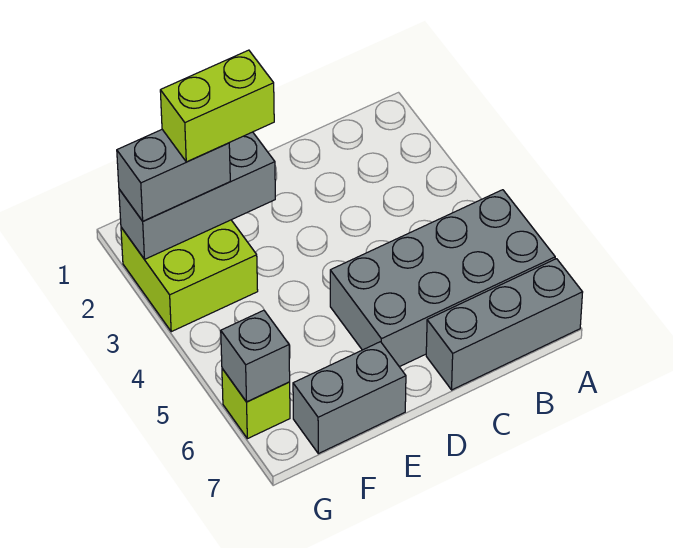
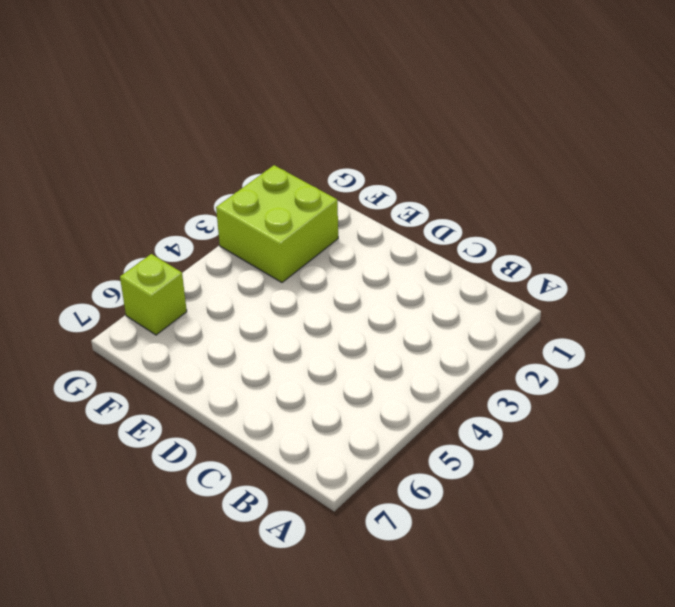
none -> grey 2x4 brick [330,190,555,367]
none -> grey 1x3 brick [426,259,583,390]

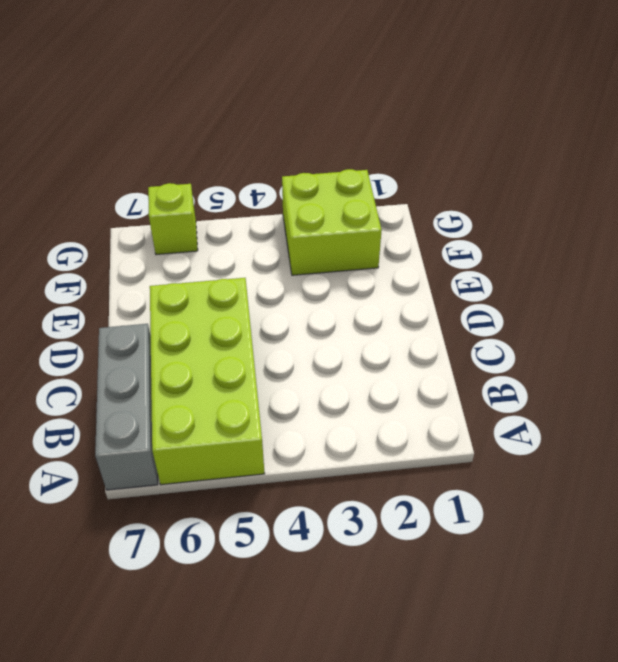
lime 2x4 brick [150,278,265,485] -> grey 2x4 brick [330,190,555,367]
none -> grey 1x2 brick [293,342,406,454]
none -> grey 1x3 brick [119,132,275,259]

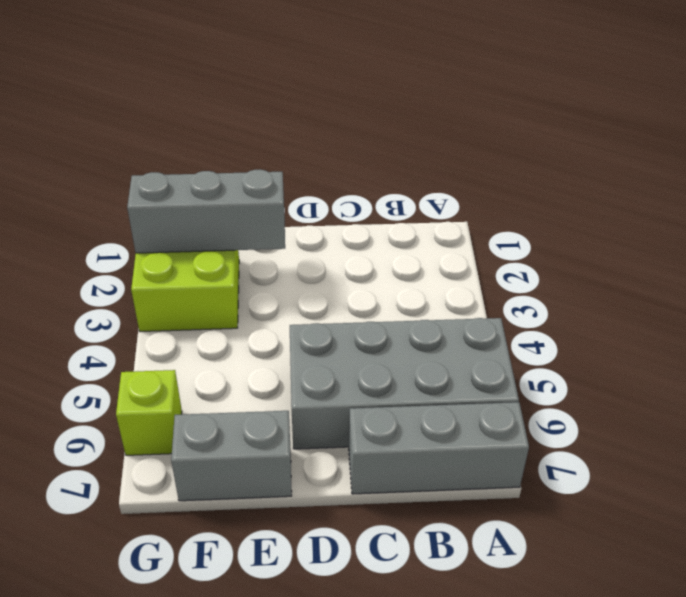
none -> grey 1x1 brick [221,310,290,402]
none -> grey 1x2 brick [117,130,230,221]

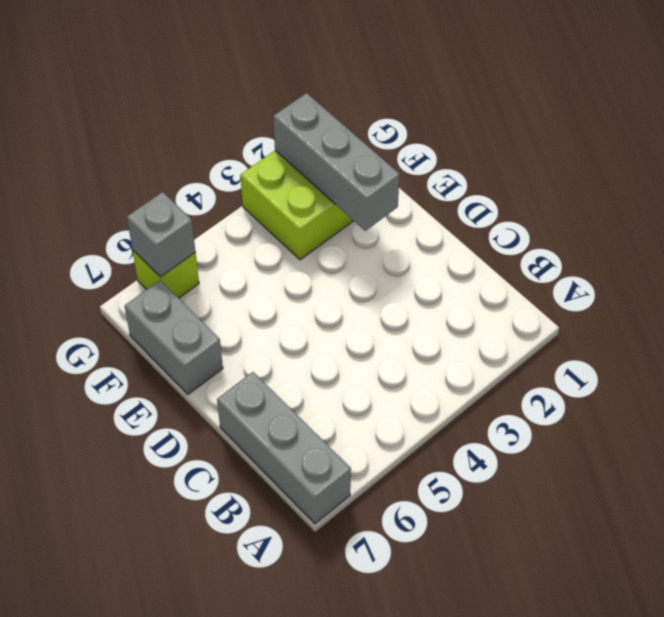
none -> grey 2x4 brick [330,190,555,367]
none -> grey 1x2 brick [117,130,230,221]

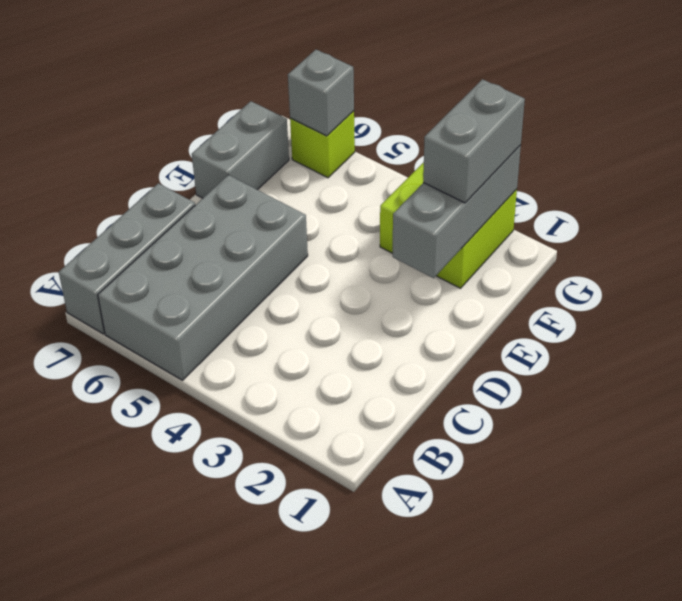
none -> lime 1x2 brick [160,50,274,162]

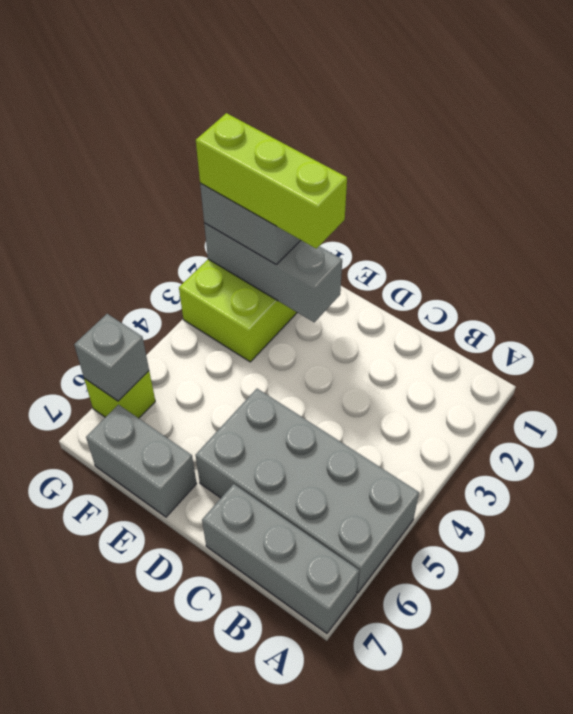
lime 1x3 brick [196,113,347,248] -> lime 1x2 brick [160,50,274,162]

